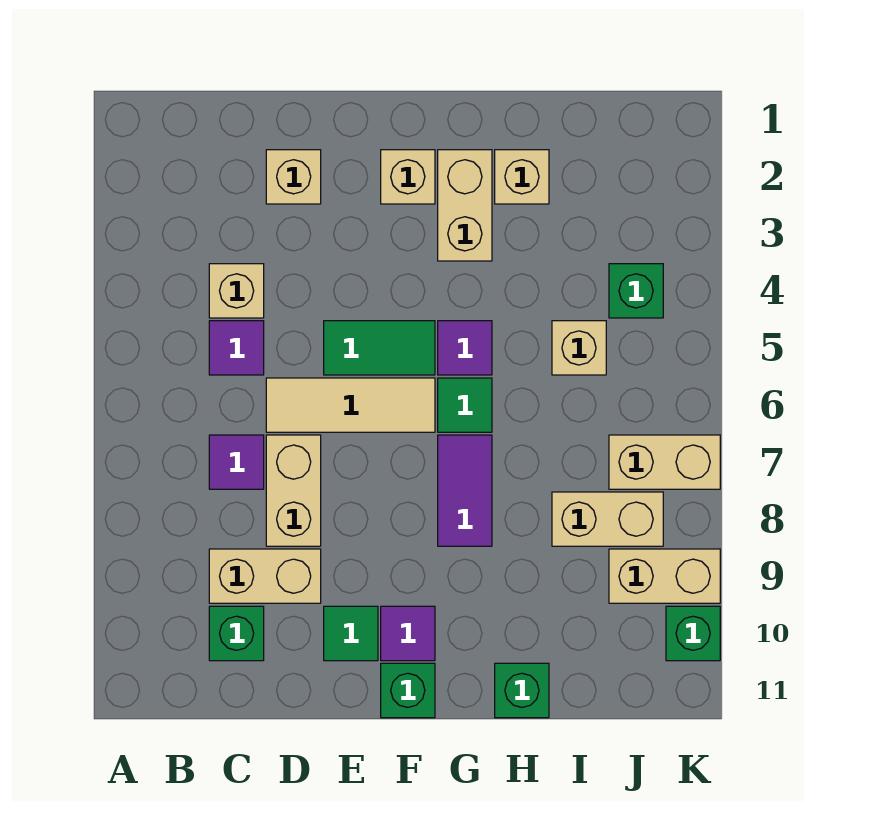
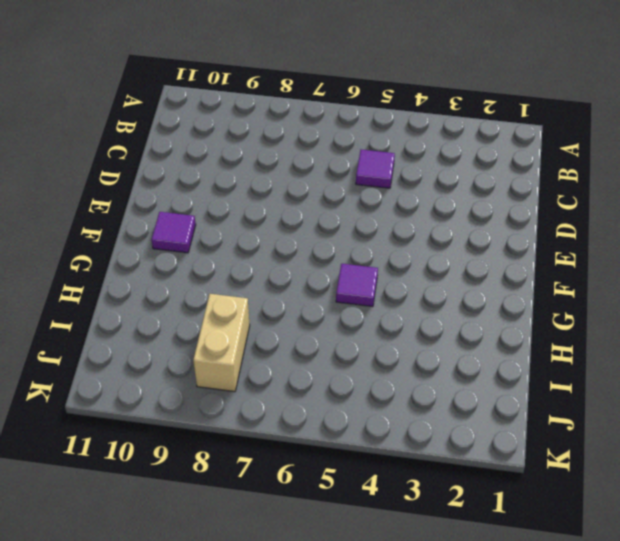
none -> tan 1x1 brick [209,264,264,318]
none -> purple 1x1 tile [209,435,264,489]
none -> tan 1x2 brick [209,549,321,603]

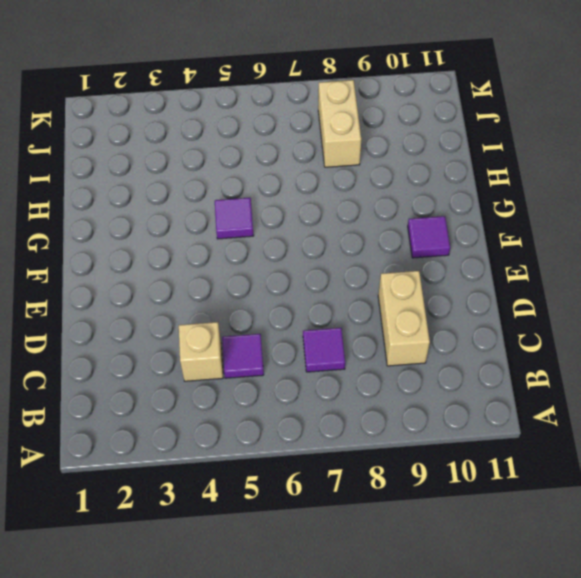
none -> green 1x1 brick [209,606,264,661]
none -> tan 1x1 brick [266,150,321,204]
none -> tan 1x3 tile [266,378,435,432]

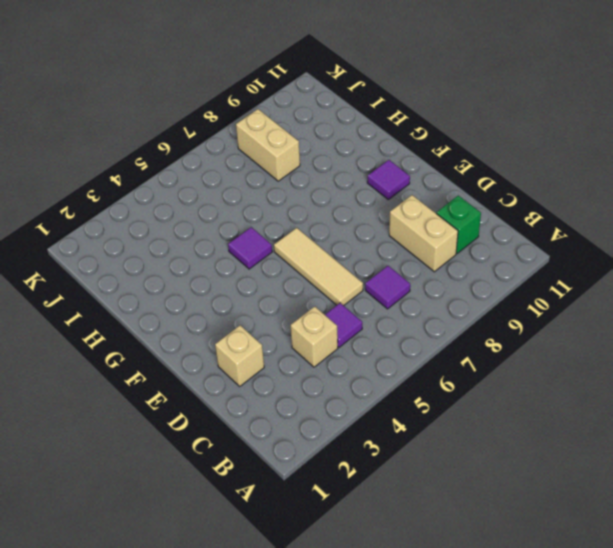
none -> tan 1x2 brick [266,435,321,546]
none -> green 1x2 tile [324,321,435,375]
none -> green 1x1 tile [324,606,378,661]

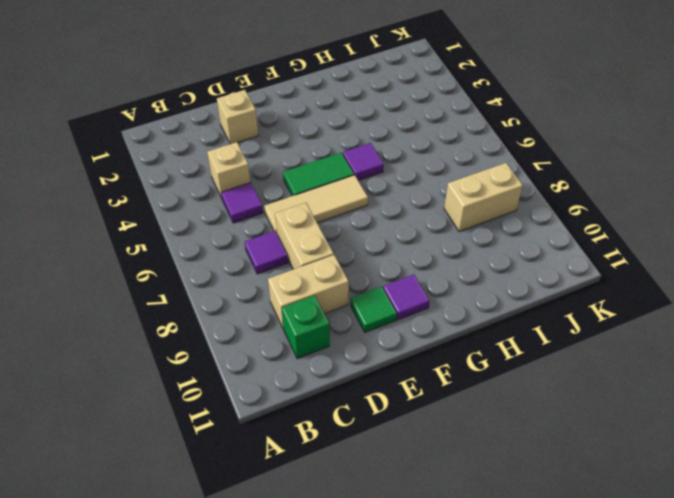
none -> tan 1x1 brick [381,150,435,204]
none -> green 1x1 brick [381,663,435,718]
none -> tan 1x2 brick [438,150,492,261]

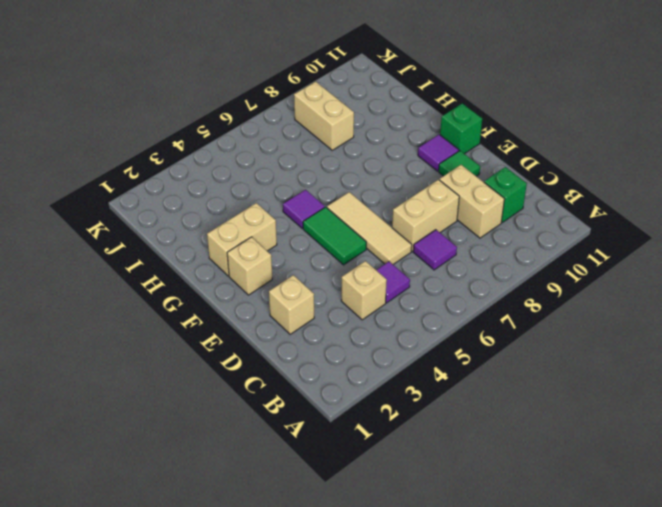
none -> green 1x1 tile [438,378,492,432]
none -> purple 1x2 tile [438,435,492,546]
none -> tan 1x1 brick [495,150,549,204]

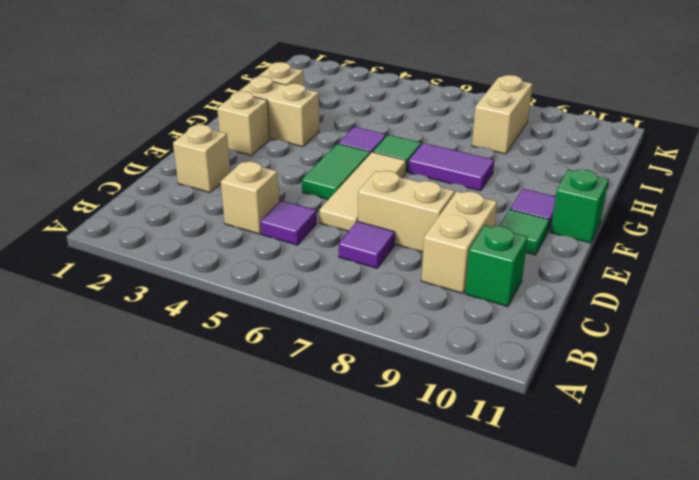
none -> green 1x1 brick [495,663,549,718]
none -> tan 1x1 brick [552,321,606,375]
none -> green 1x1 brick [609,264,663,318]

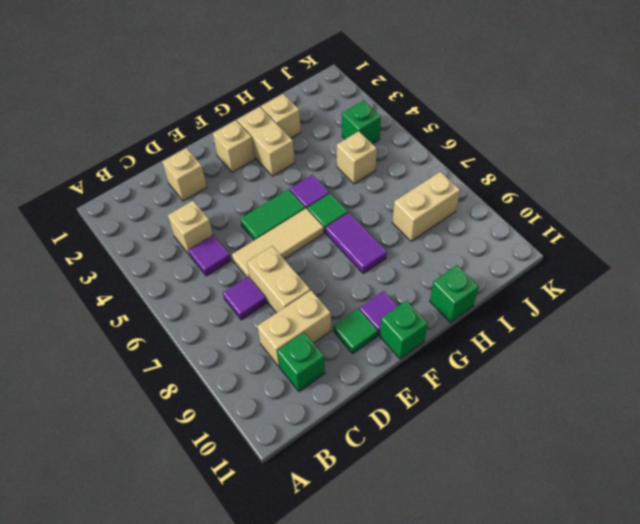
none -> tan 1x2 brick [609,435,720,489]
none -> tan 1x2 brick [609,549,720,603]
none -> green 1x1 brick [666,606,720,661]

